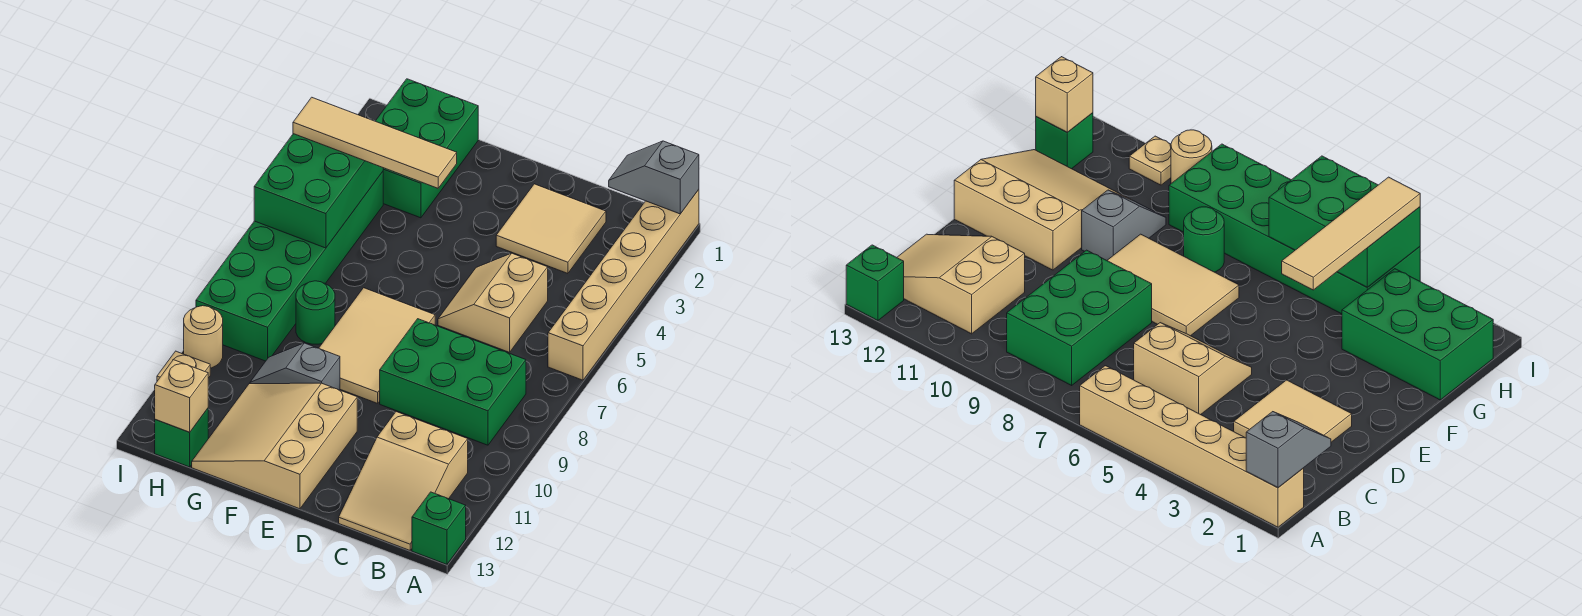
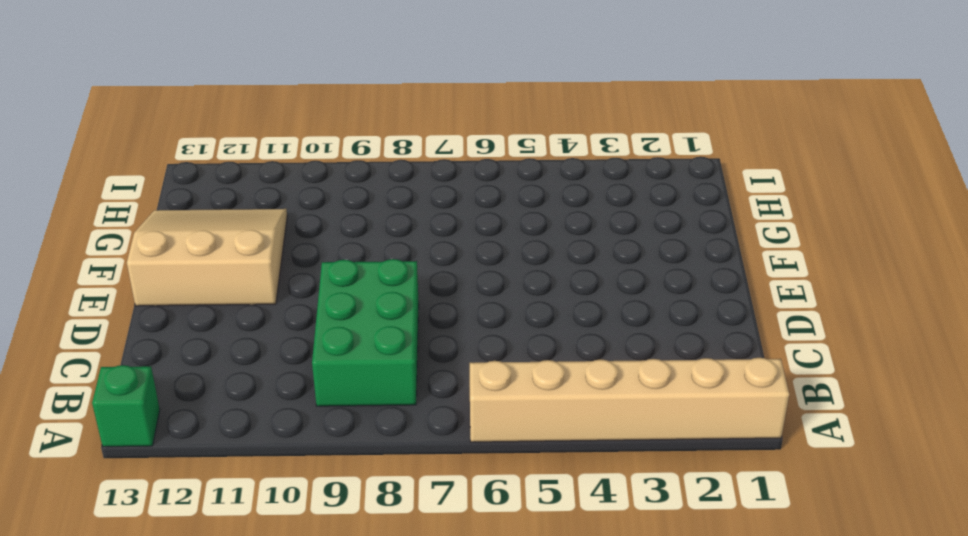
none -> tan 2x3 slope [339,412,468,550]
none -> tan 2x2 tile [496,184,606,274]
none -> tan 2x2 slope [438,253,548,352]

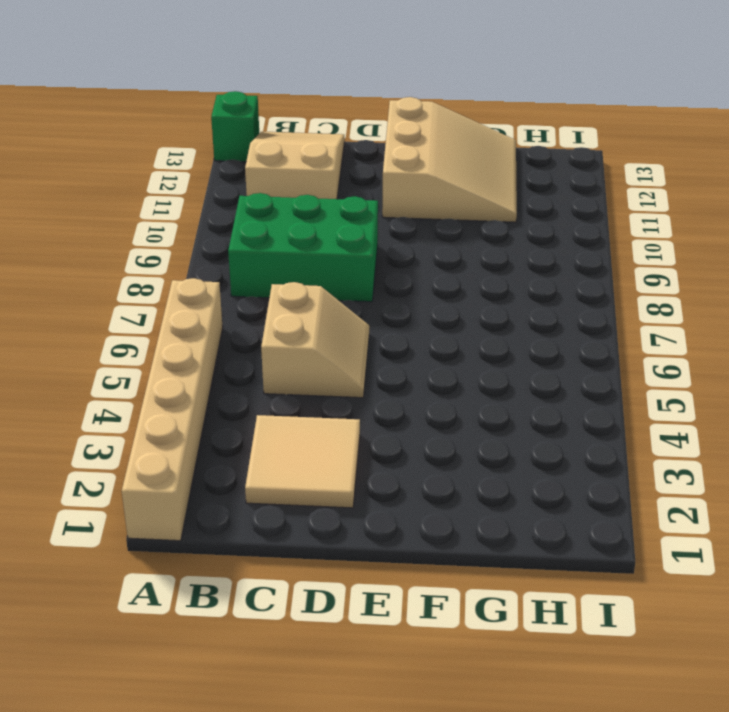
none -> tan 2x3 tile [319,288,435,403]
none -> grey 1x2 slope [250,343,340,390]
none -> green 2x3 brick [376,79,478,218]

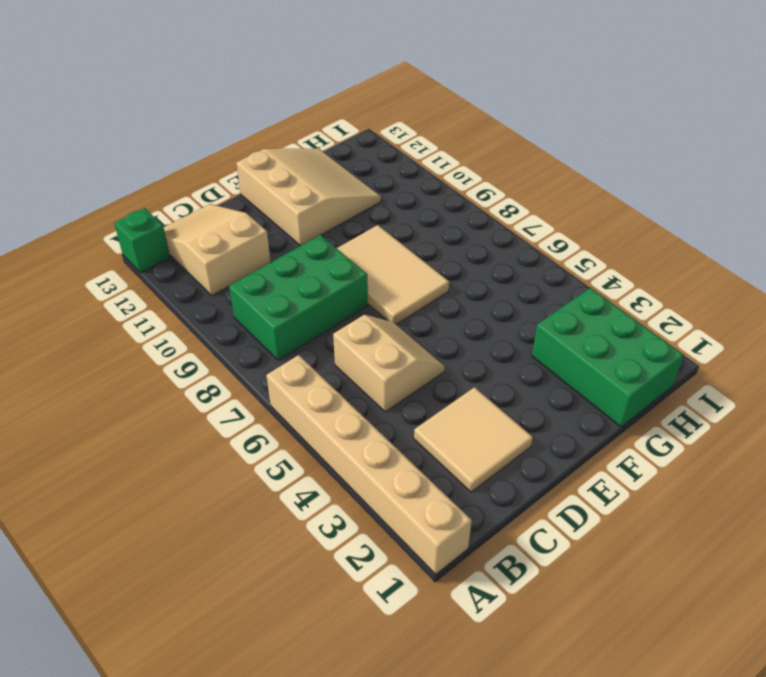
none -> grey 1x2 slope [250,343,340,390]
none -> green 1x1 round brick [296,281,335,344]
none -> green 2x6 brick [196,172,383,361]

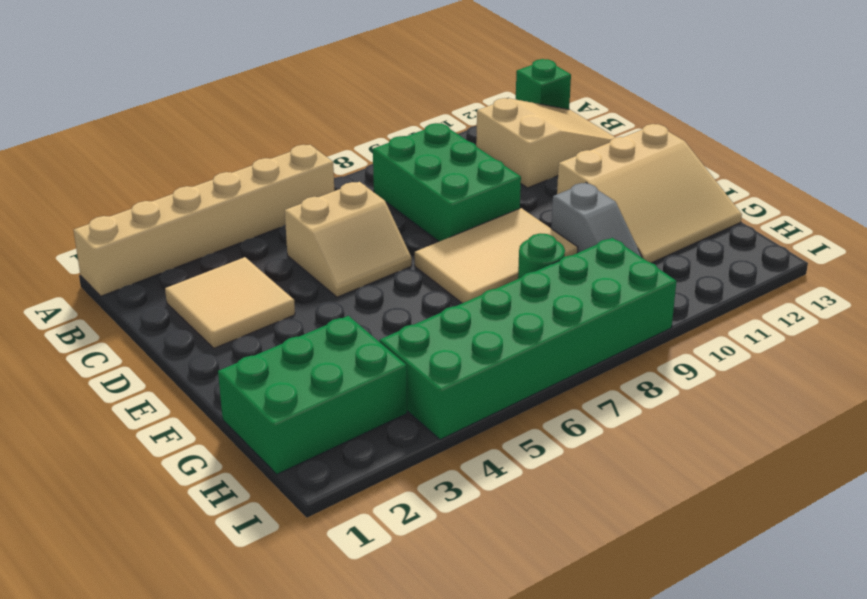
none -> green 1x1 brick [155,409,208,467]
none -> tan 1x1 round brick [184,306,223,368]
none -> tan 1x1 plate [157,351,210,381]

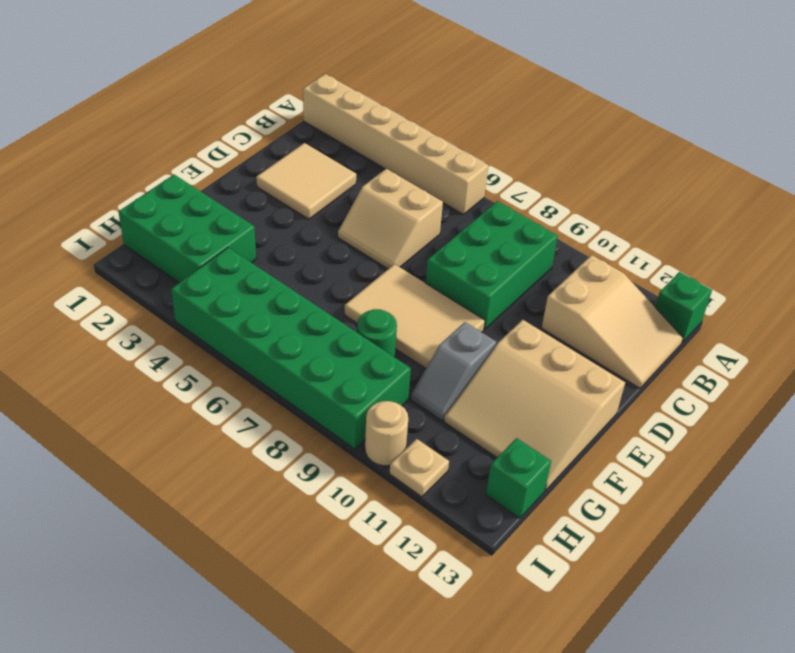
none -> grey 1x2 slope [609,141,699,214]
none -> green 2x3 brick [254,134,383,248]
none -> tan 1x1 brick [155,360,208,432]

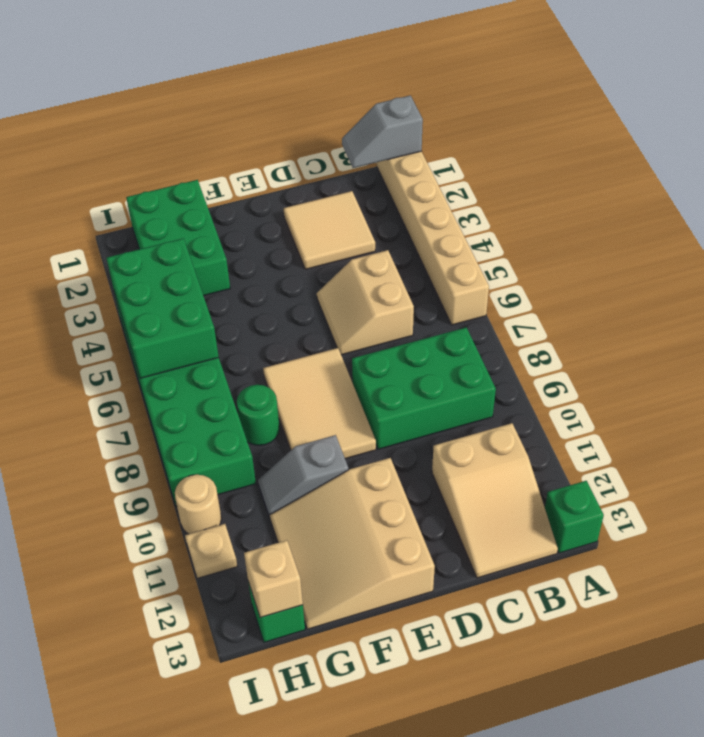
none -> tan 1x4 tile [293,97,457,188]

